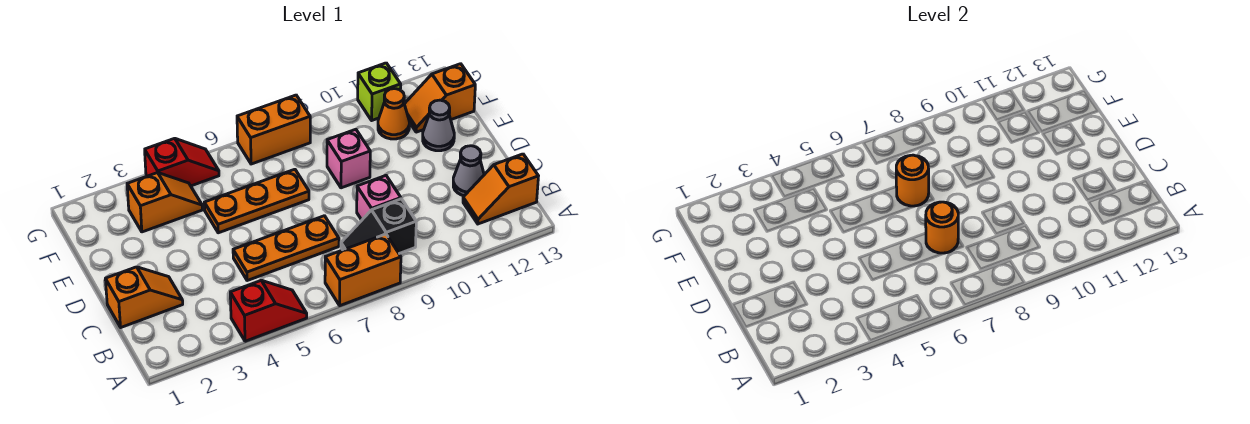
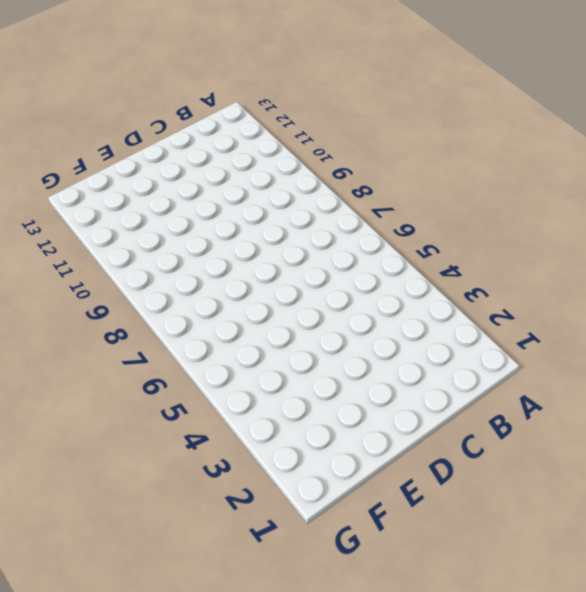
none -> red 1x2 slope [230,280,307,341]
none -> orange 1x2 brick [325,234,401,306]
none -> black 1x2 slope [341,199,416,254]

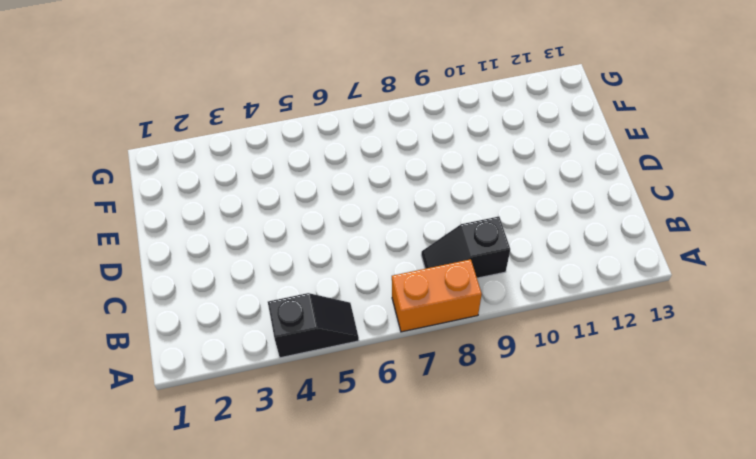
black 1x2 slope [268,293,359,358] -> red 1x2 slope [230,280,307,341]
none -> orange 1x2 slope [463,154,538,224]
none -> orange 1x2 slope [105,267,183,327]
none -> orange 1x3 plate [233,216,339,281]

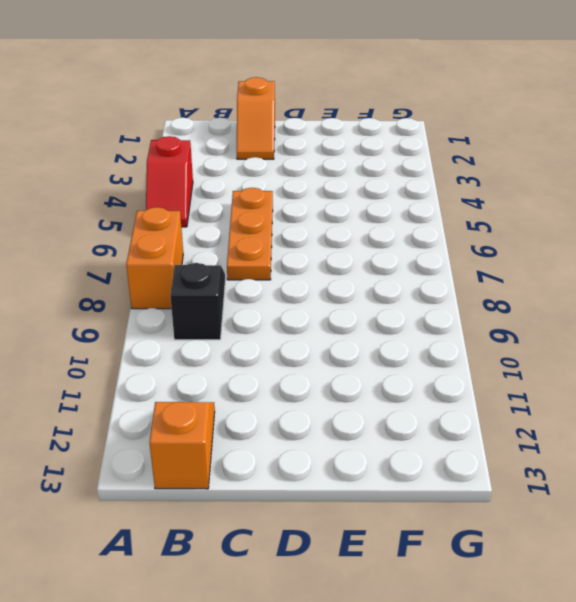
none -> pink 1x1 brick [357,176,401,220]
none -> grey 1x1 cone [453,146,484,196]
none -> orange 1x3 plate [204,169,309,233]

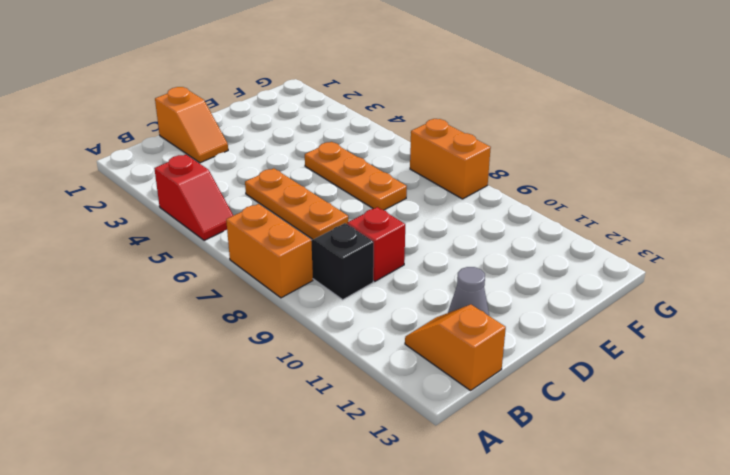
red 1x1 brick [347,207,405,281] -> pink 1x1 brick [357,176,401,220]
none -> pink 1x1 brick [327,129,370,188]
none -> grey 1x1 cone [423,100,454,151]
none -> orange 1x2 slope [127,173,203,232]

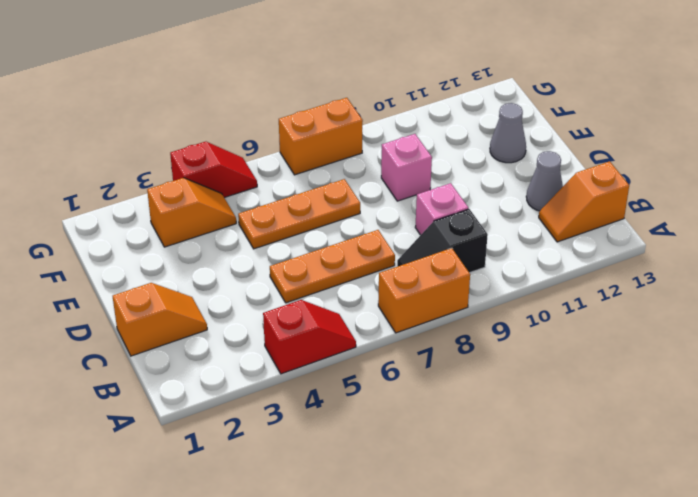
none -> orange 1x1 cone [378,89,409,139]
none -> orange 1x2 slope [405,64,475,132]
none -> lime 1x1 brick [358,63,401,120]

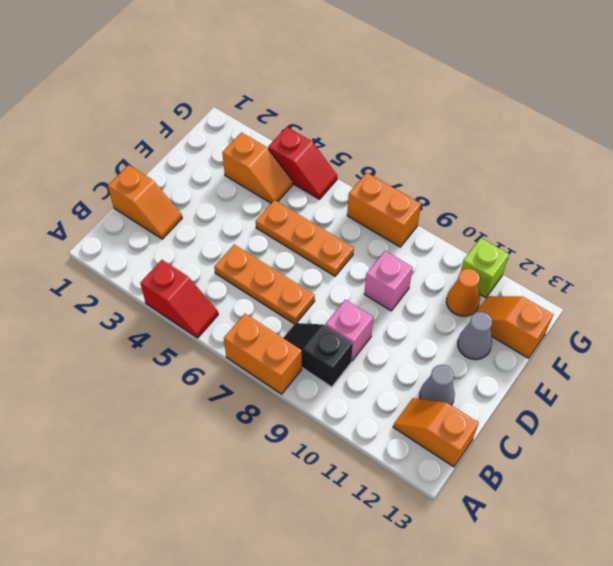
none -> orange 1x1 round brick [926,202,958,253]
none -> orange 1x1 round brick [896,155,929,206]

